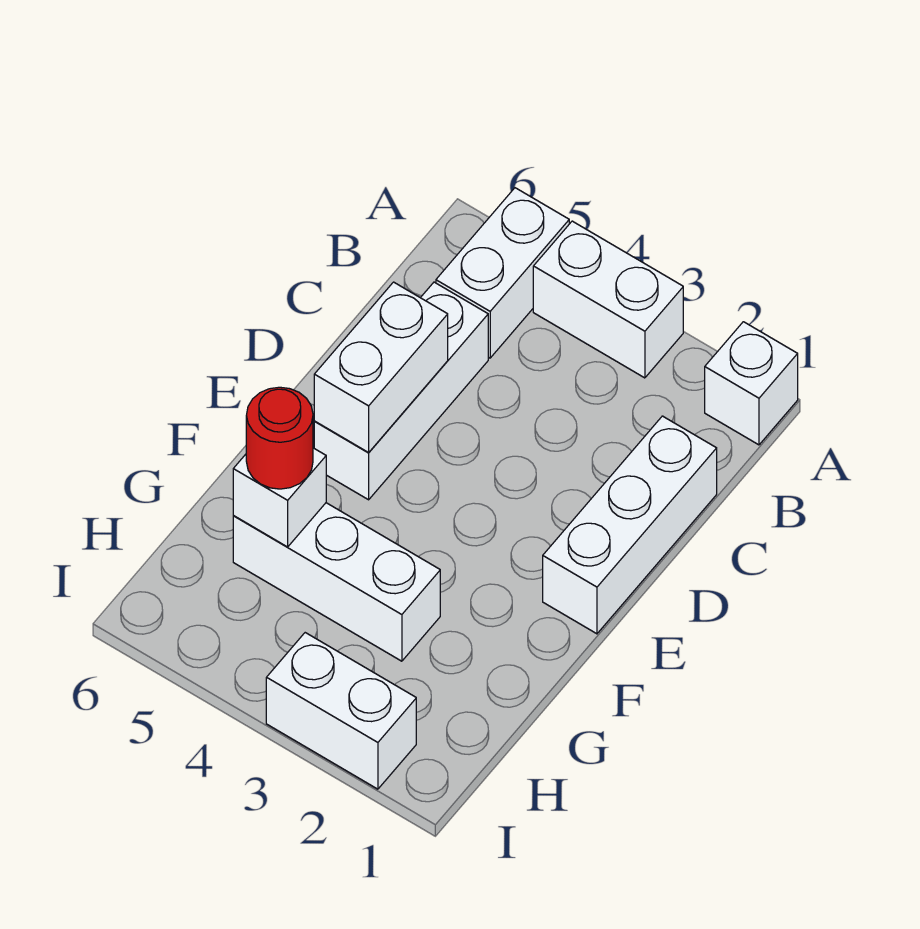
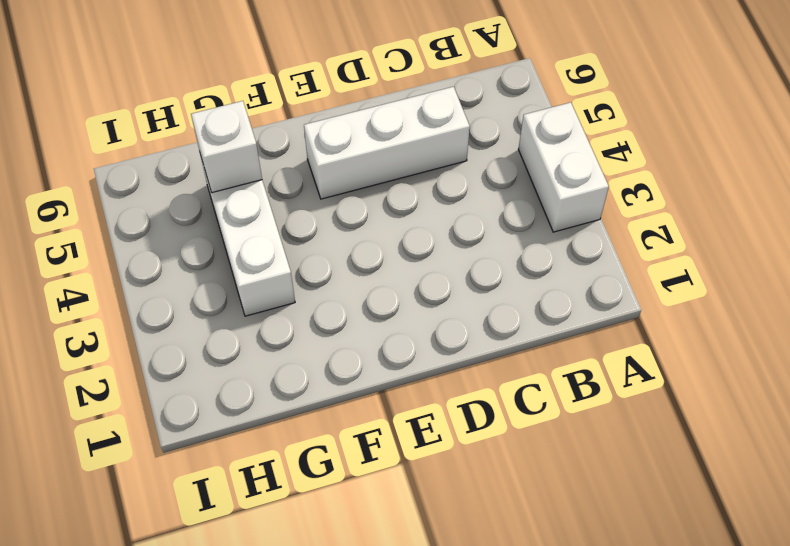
none -> white 1x1 brick [705,322,798,445]
none -> white 1x2 brick [436,188,569,358]

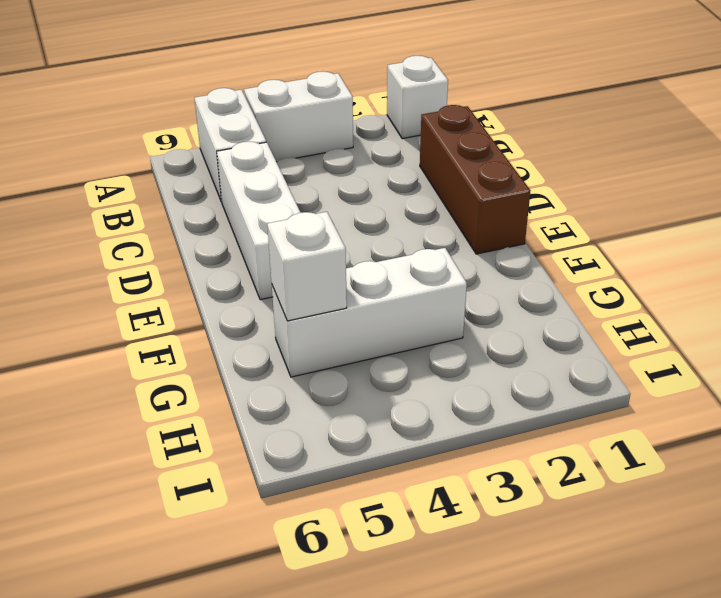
brown 1x3 brick [420,105,531,254] -> white 1x3 brick [543,416,717,634]
none -> white 1x2 brick [266,633,416,789]
none -> white 1x2 brick [314,282,448,452]

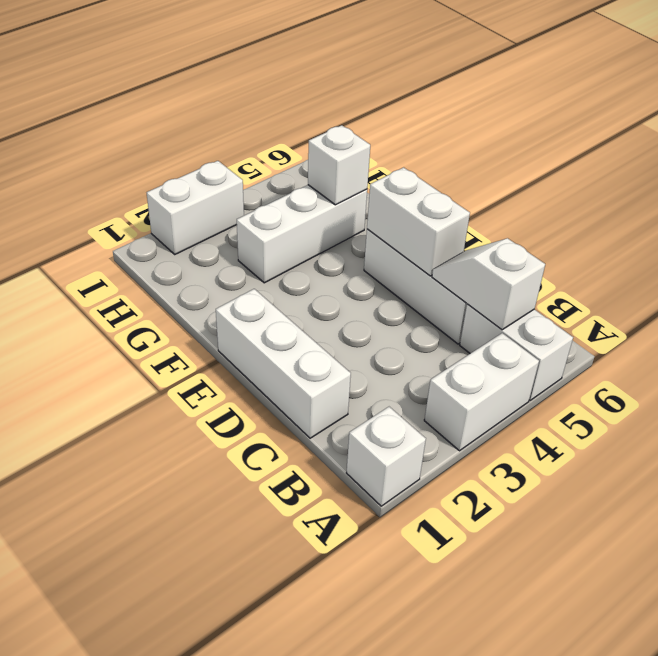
white 1x2 slope [432,238,545,330] -> none
none -> red 1x1 round brick [246,387,313,489]

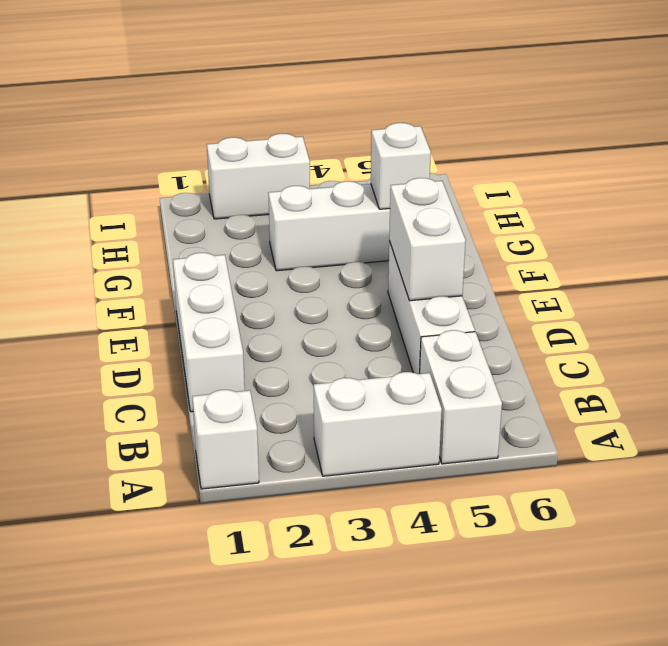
none -> red 1x1 round brick [246,387,313,489]

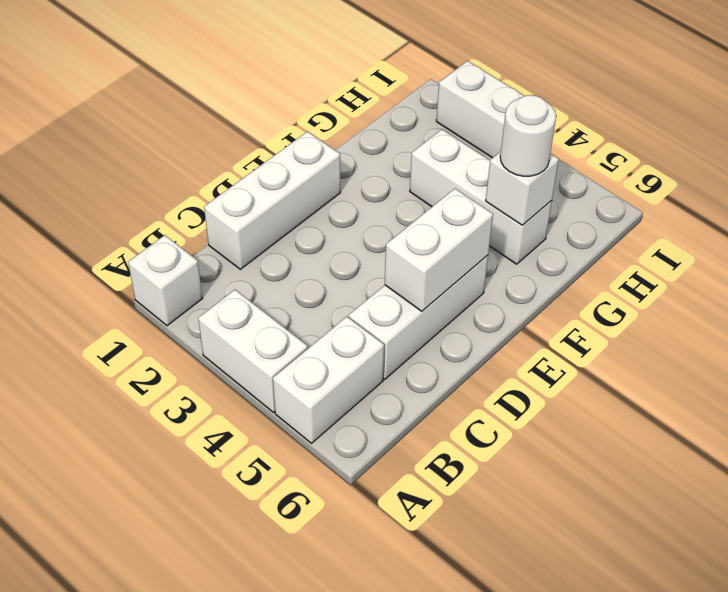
white 1x1 round brick [500,95,556,176] -> red 1x1 round brick [246,387,313,489]

